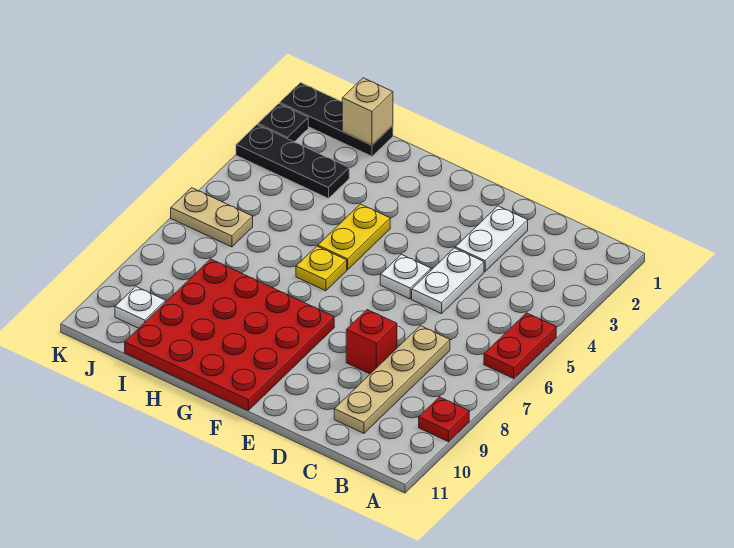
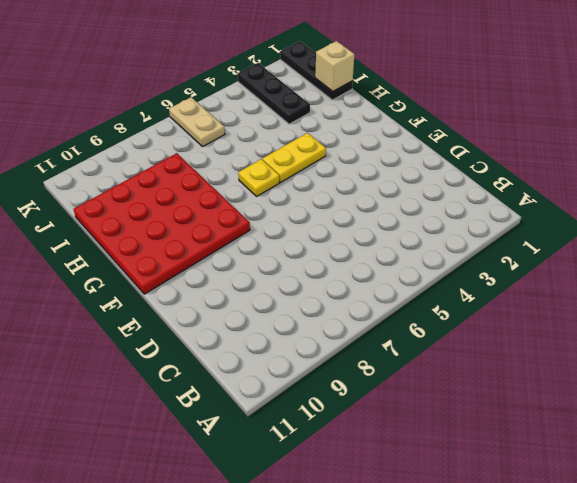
none -> red 1x2 plate [484,313,556,378]
none -> red 1x1 plate [419,397,469,442]
none -> tan 1x4 plate [334,326,450,433]

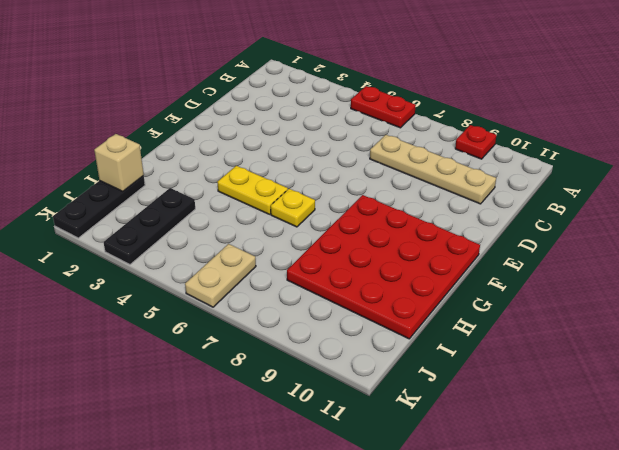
none -> white 1x2 plate [455,206,528,271]
none -> white 1x2 plate [412,248,484,314]
none -> red 1x1 brick [346,310,397,374]

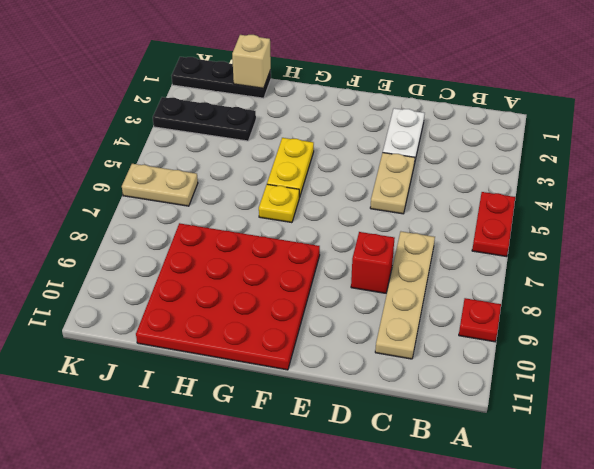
tan 1x2 plate [370,153,415,214] -> white 1x2 plate [412,248,484,314]
none -> white 1x1 plate [380,254,431,299]
none -> white 1x1 plate [115,287,166,328]
none -> black 1x1 plate [258,104,308,142]

